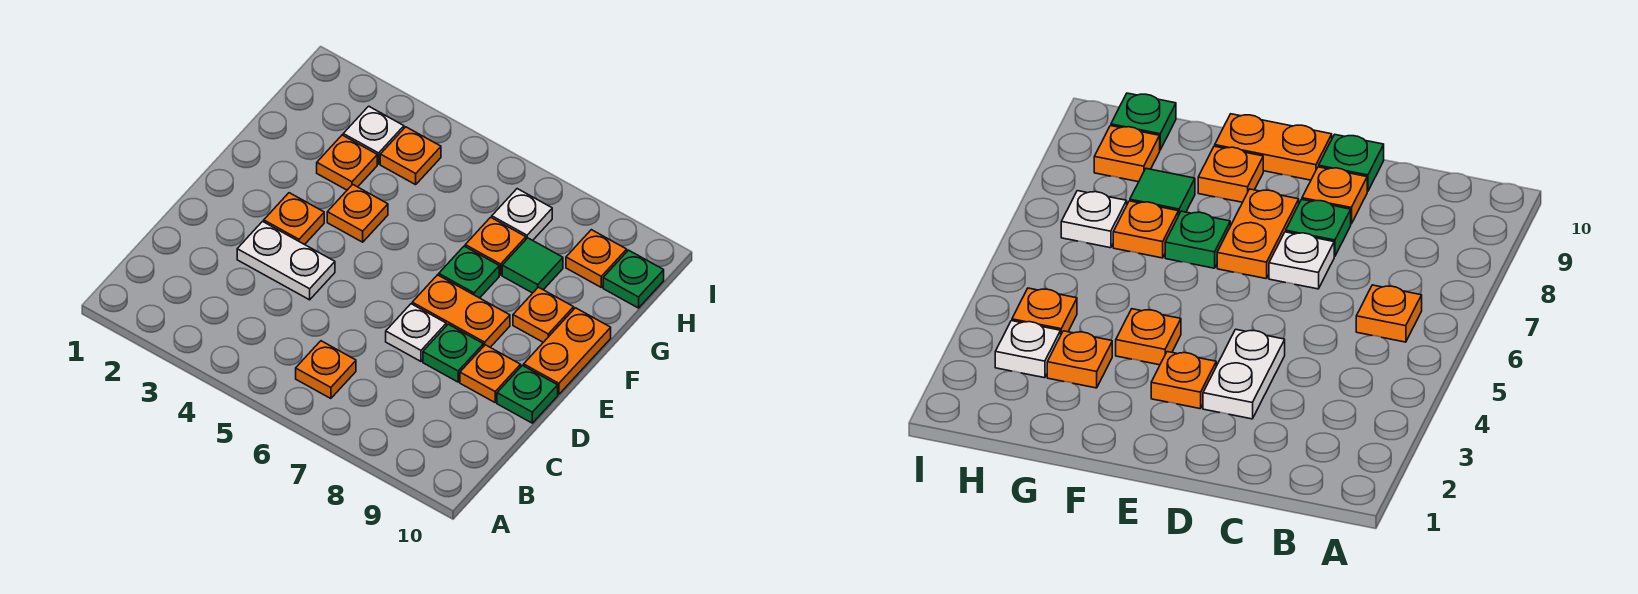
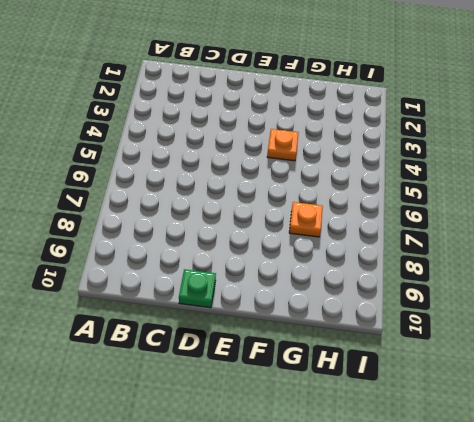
none -> orange 1x1 plate [296,341,356,399]
none -> white 1x2 plate [237,221,335,300]
none -> white 1x1 plate [386,304,446,361]

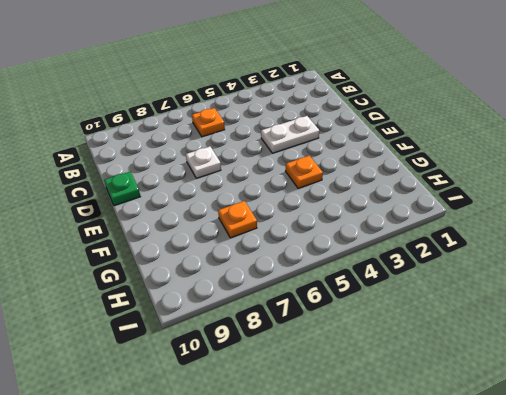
none -> green 1x1 plate [423,324,483,382]
none -> orange 1x1 plate [460,345,521,402]
none -> orange 1x1 plate [264,193,324,245]

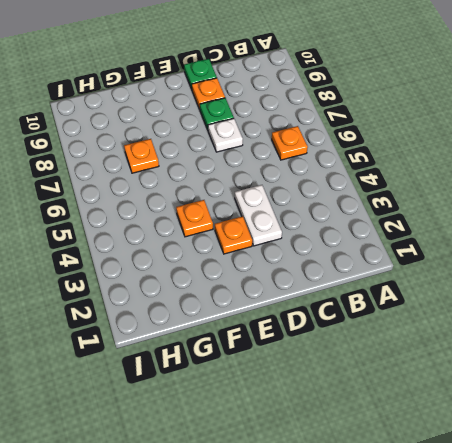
none -> orange 1x2 plate [412,275,510,347]
none -> orange 1x2 plate [524,308,611,394]
none -> green 1x1 plate [439,246,499,298]

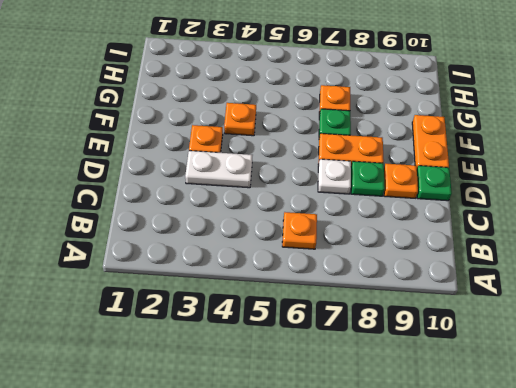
none -> orange 1x1 plate [513,287,574,342]
none -> orange 1x1 plate [317,135,377,190]
none -> green 1x1 tile [502,238,563,293]

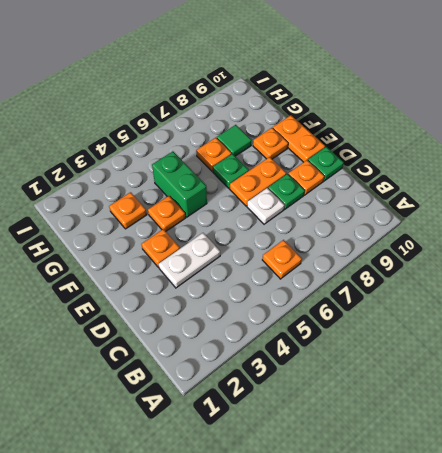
green 1x2 brick [152,151,207,217] -> none
none -> white 1x1 plate [343,106,404,164]
none -> orange 1x1 plate [380,127,441,185]
none -> white 1x1 plate [492,189,552,240]

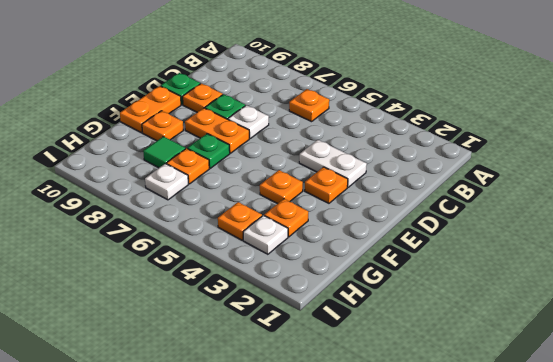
none -> orange 1x1 plate [566,230,627,287]
none -> green 1x1 plate [603,250,664,308]

